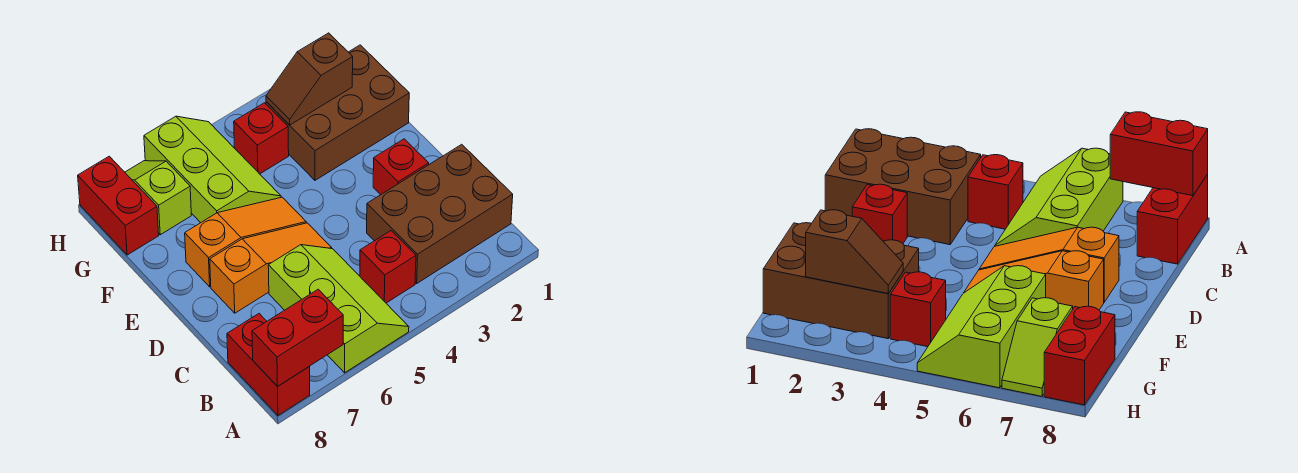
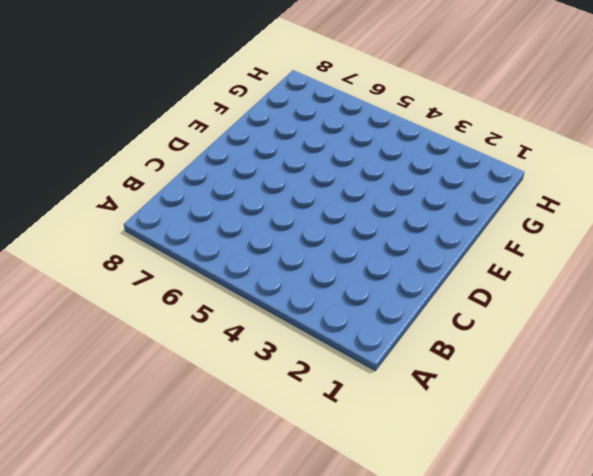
none -> lime 2x3 slope [268,245,409,373]
none -> red 1x2 brick [227,314,310,415]
none -> brown 2x3 brick [367,144,513,283]

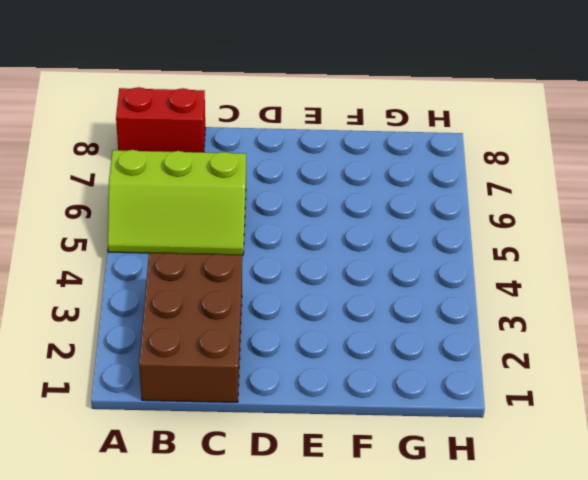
none -> red 1x1 brick [360,231,416,303]
none -> red 1x1 brick [373,139,429,195]
none -> orange 1x3 slope [210,223,332,313]

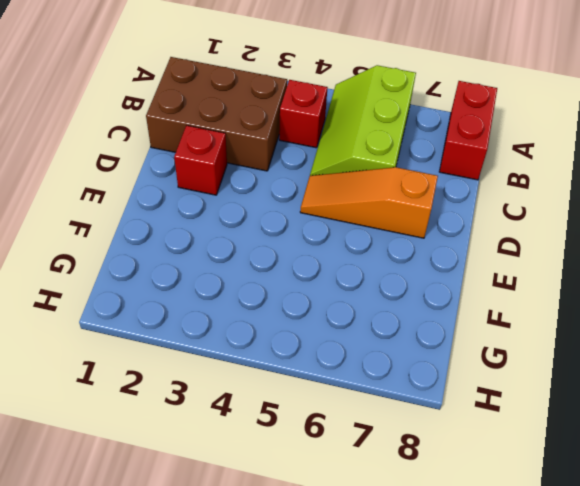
none -> orange 1x3 slope [185,197,306,287]
none -> brown 2x3 brick [266,45,409,180]
none -> lime 2x3 slope [144,116,281,223]

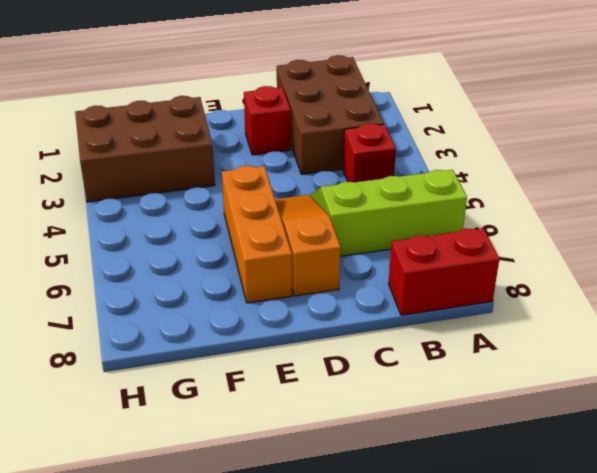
orange 1x3 brick [222,166,292,303] -> orange 1x3 slope [185,197,306,287]
brown 2x3 brick [75,96,215,202] -> brown 2x3 brick turned to [266,45,409,180]
none -> lime 2x3 slope [144,116,281,223]
none -> red 1x1 brick [234,103,289,174]
none -> lime 1x2 slope [125,161,191,235]

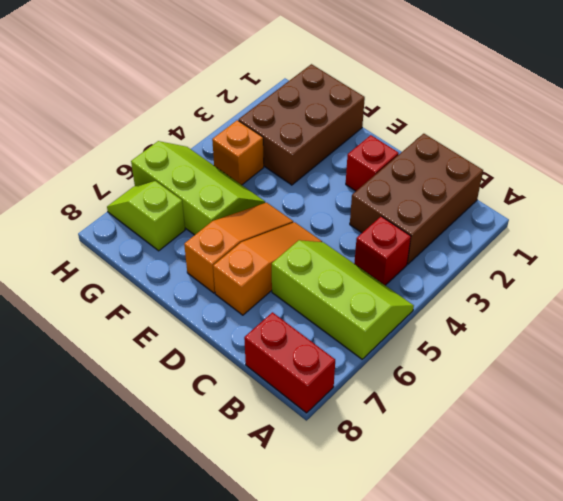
orange 1x1 brick [212,120,264,185] -> red 1x1 brick [234,103,289,174]
none -> red 1x2 brick [78,156,159,255]
none -> red 1x2 brick [252,289,343,387]
none -> brown 1x2 slope [266,33,353,125]

